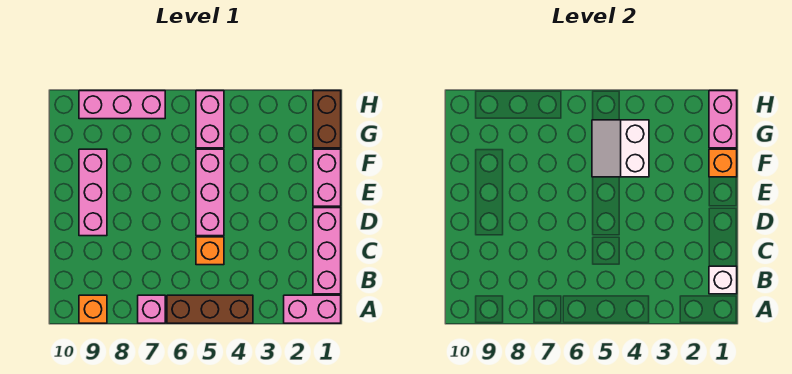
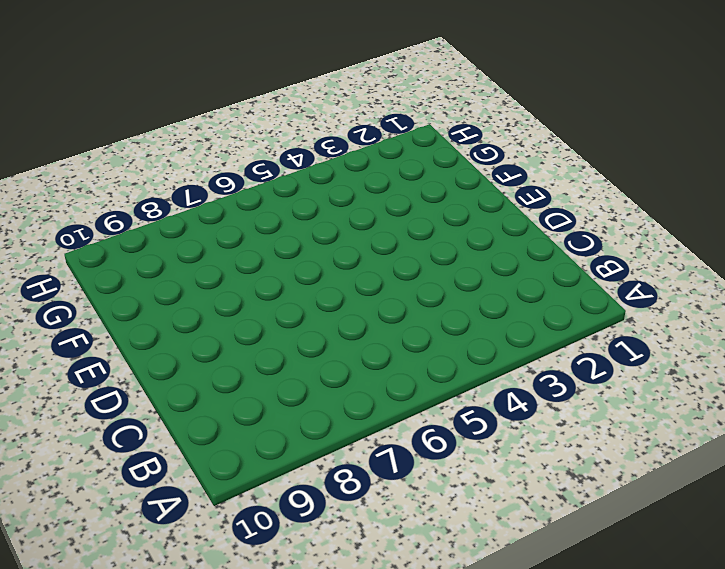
none -> pink 1x2 brick [284,295,341,323]
none -> brown 1x3 brick [167,295,253,323]
none -> pink 1x1 brick [138,295,165,323]

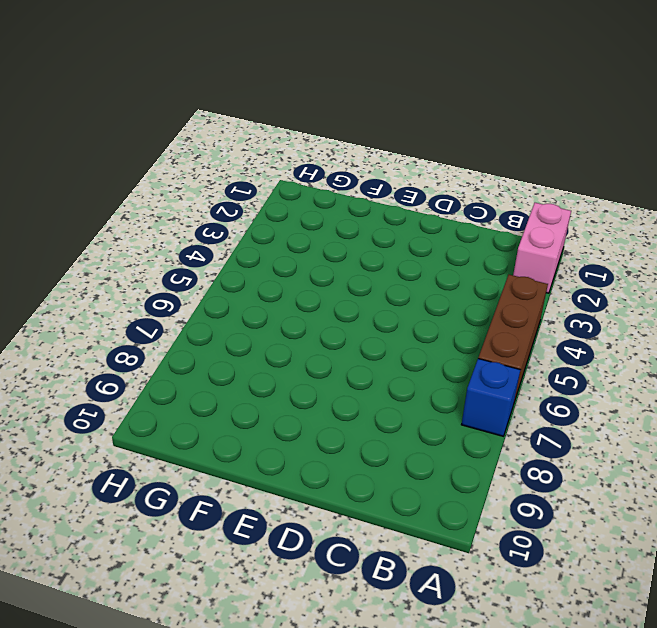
blue 1x1 brick [461,359,520,436] -> pink 1x1 brick [138,295,165,323]
none -> orange 1x1 brick [79,295,107,323]
none -> pink 1x3 brick [313,208,341,294]
none -> orange 1x1 brick [196,237,224,265]

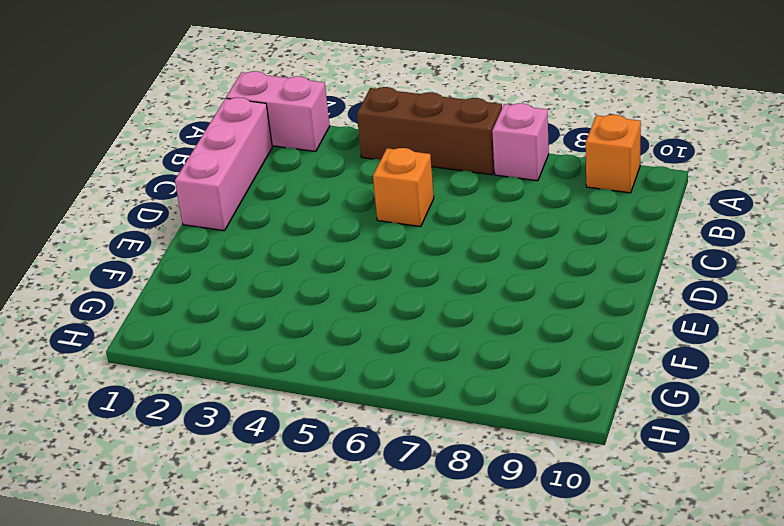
none -> pink 1x3 brick [196,149,224,236]
none -> pink 1x3 brick [79,149,107,236]
none -> pink 1x2 brick [313,149,341,206]

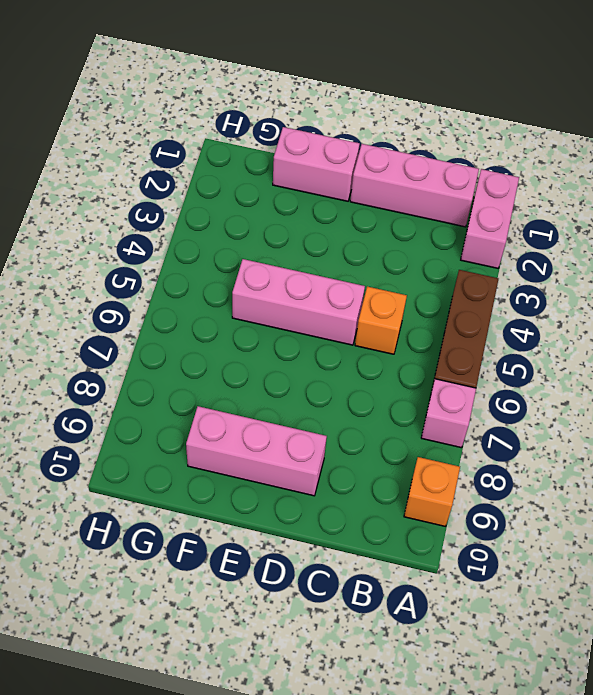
none -> brown 1x2 brick [313,91,341,148]
none -> pink 1x2 brick [196,91,224,148]
none -> pink 1x3 brick [79,91,165,119]

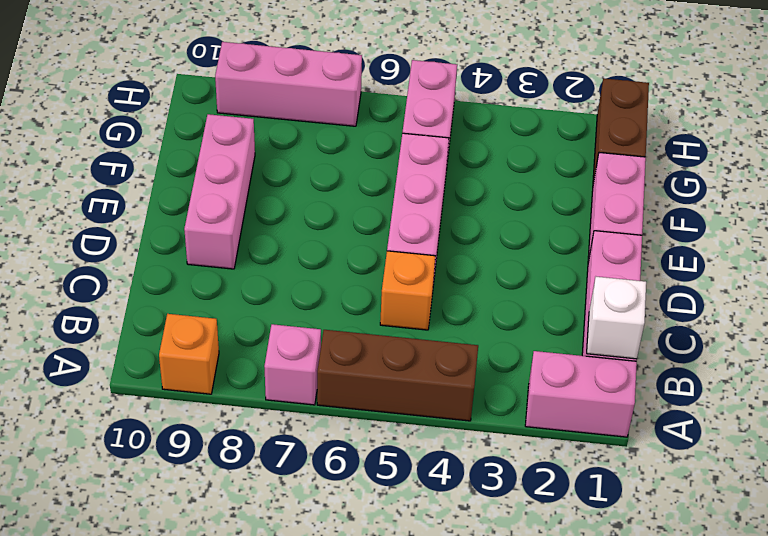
none -> orange 1x1 brick [709,149,737,177]
none -> white 2x2 slope [592,120,649,177]
none -> pink 1x2 brick [709,91,737,148]

